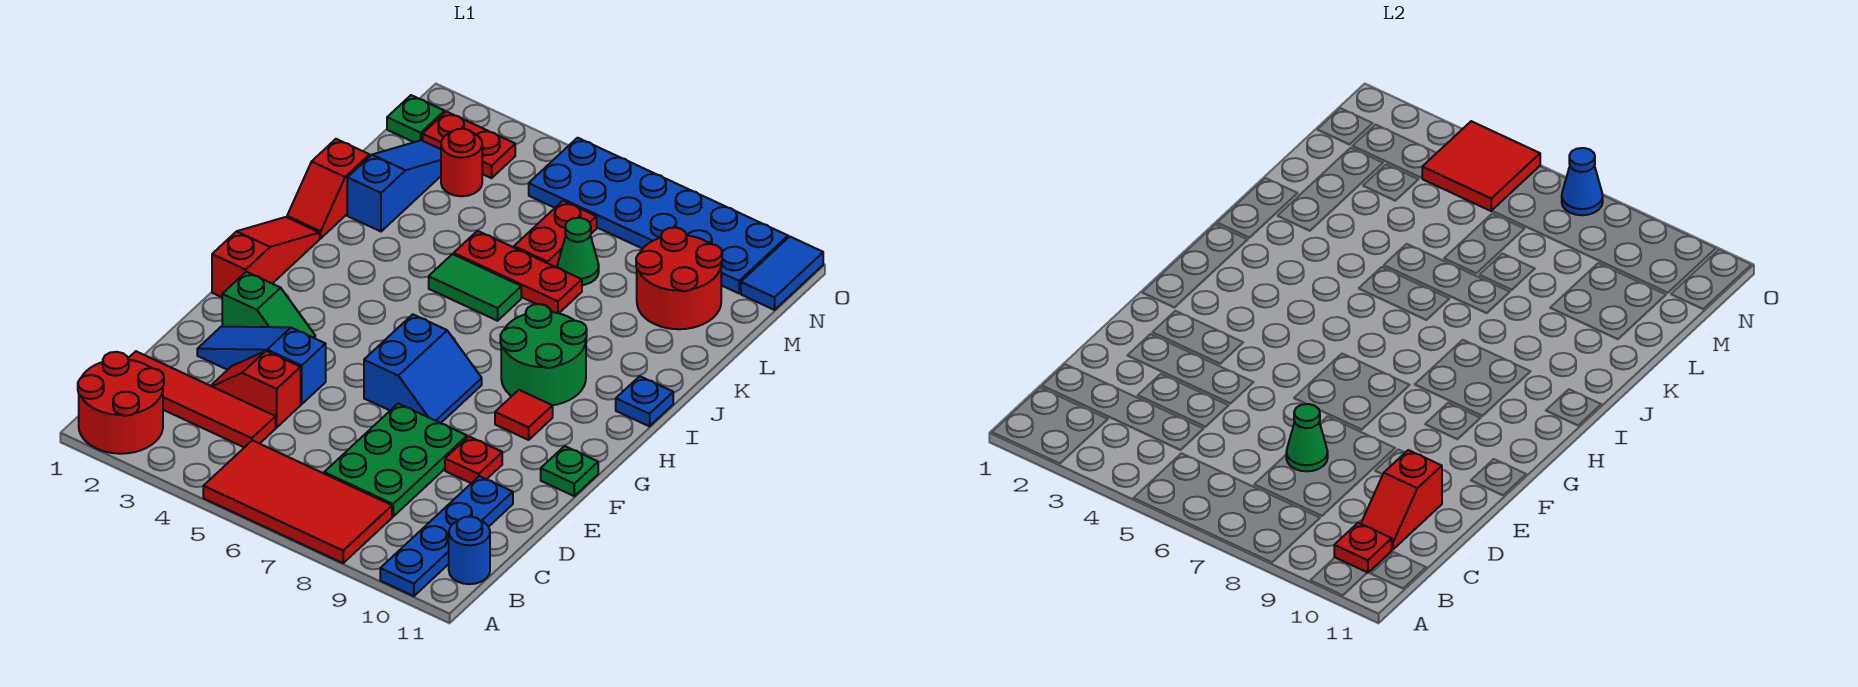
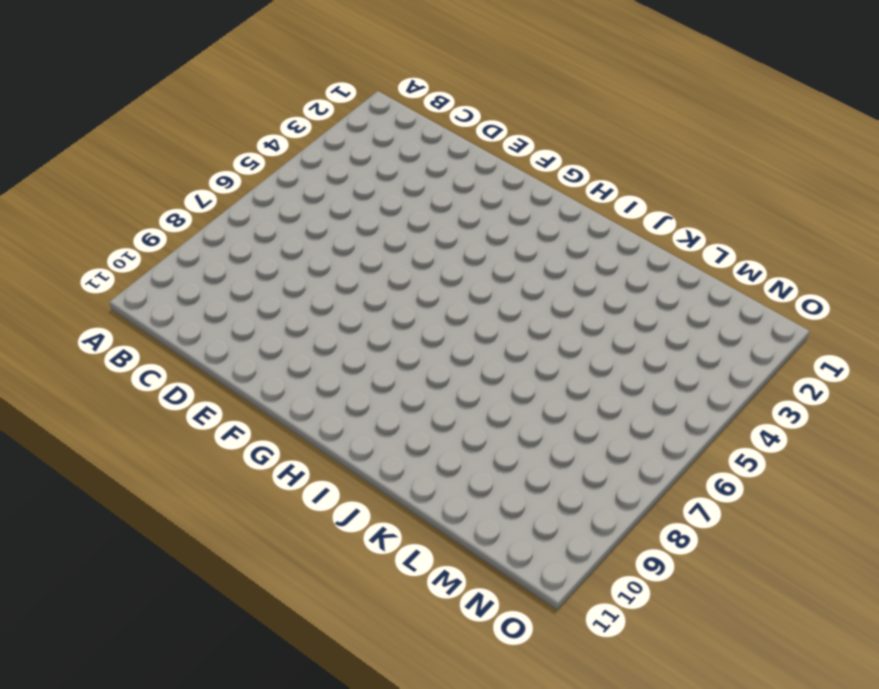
none -> red 2x2 round brick [78,352,164,454]
none -> red 2x4 tile [203,440,392,563]
none -> blue 1x4 plate [380,476,513,596]
none -> blue 1x1 round brick [449,516,490,584]

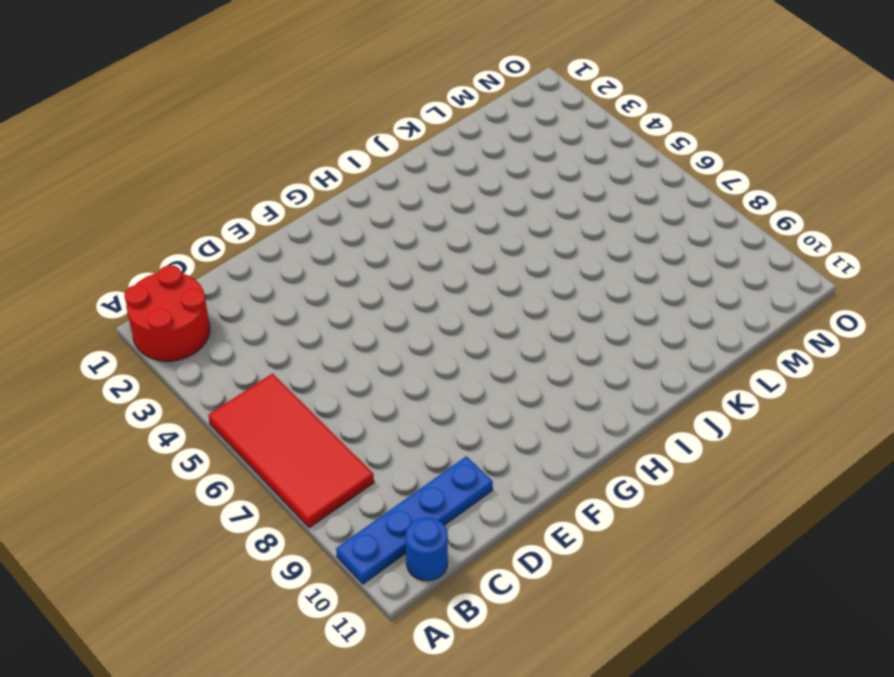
none -> red 1x4 tile [128,351,276,447]
none -> green 2x3 plate [324,404,467,517]
none -> red 1x2 slope [211,351,301,427]
none -> blue 1x3 slope [197,326,326,404]

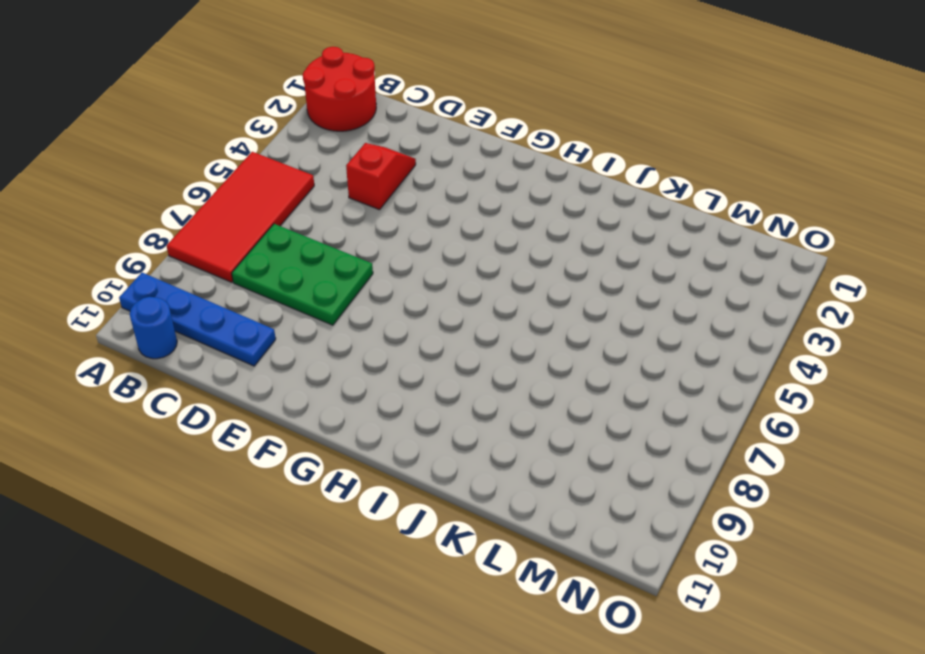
none -> red 1x4 tile [128,351,276,447]
none -> blue 1x3 slope [197,326,326,404]
none -> red 1x1 plate [445,437,502,483]
none -> green 1x2 slope [222,272,315,338]

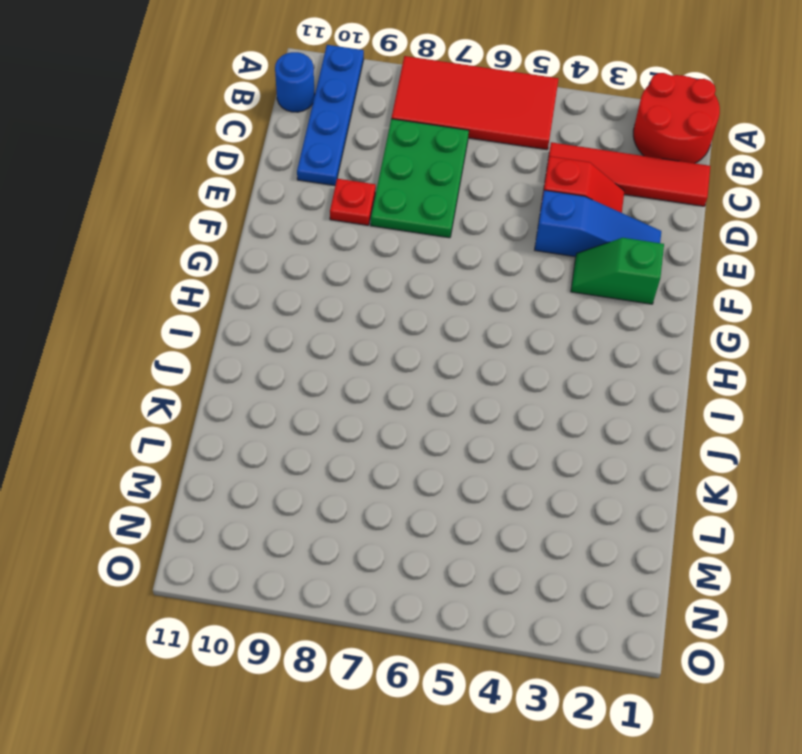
none -> blue 2x2 slope [364,314,482,423]
none -> green 1x1 plate [541,446,598,496]
none -> red 1x3 slope [212,217,320,297]
none -> red 1x1 tile [495,390,553,440]

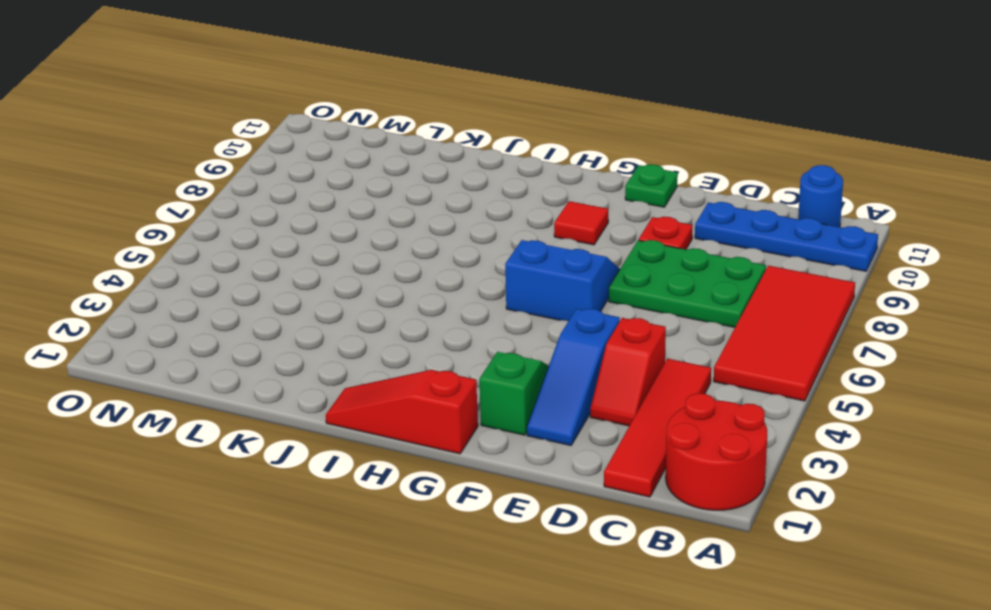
none -> green 2x2 round brick [500,304,587,405]
none -> blue 1x1 plate [616,376,673,426]
none -> red 1x2 slope [287,139,370,238]
none -> green 1x2 tile [429,254,521,321]

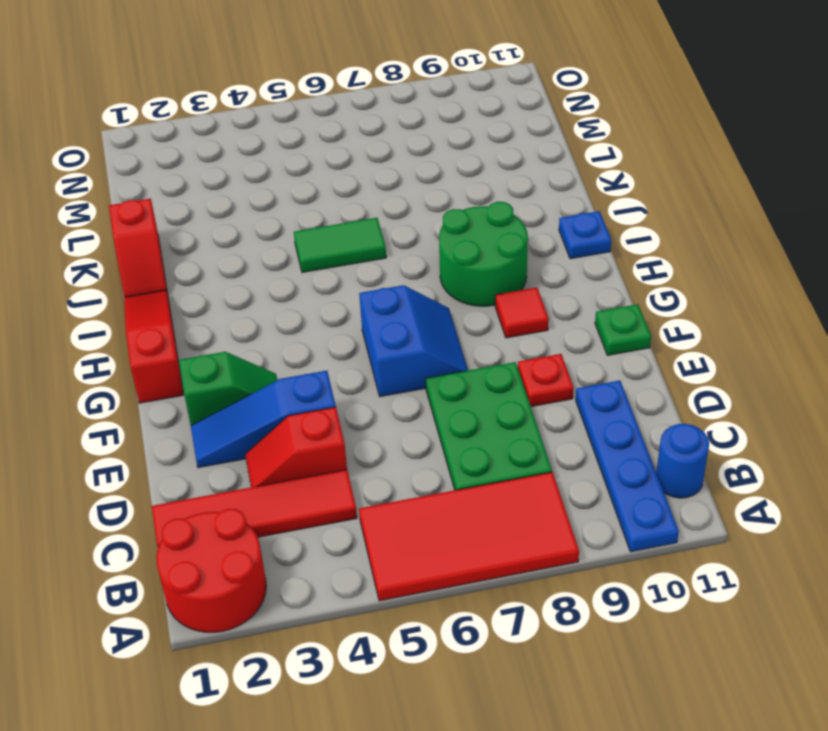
none -> blue 1x3 slope [347,140,441,231]
none -> red 1x3 plate [454,231,582,313]
none -> red 1x2 plate [514,201,597,267]
none -> green 1x1 cone [557,218,599,285]

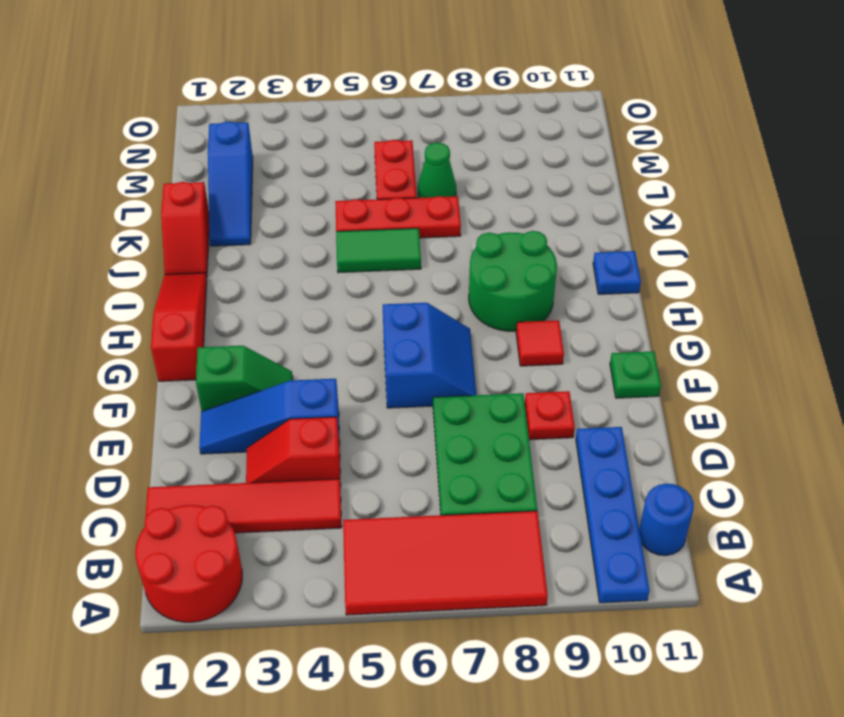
blue 1x3 slope [208,122,253,246] -> blue 1x3 slope turned to [347,140,441,231]
none -> red 2x2 round brick [636,227,722,329]
none -> red 1x1 round brick [441,129,482,196]
none -> green 1x1 plate [387,95,445,142]
none -> red 1x2 plate [423,112,515,178]

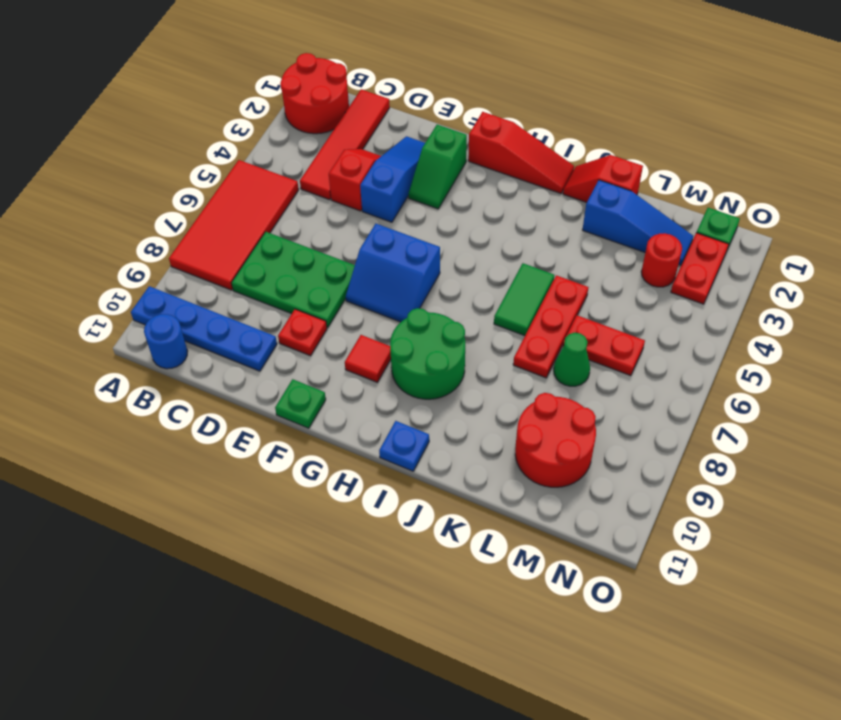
none -> blue 2x6 plate [529,138,788,293]
none -> blue 1x2 tile [741,237,823,310]
none -> red 1x1 plate [1334,523,1392,573]
none -> red 1x2 slope [1361,450,1442,550]

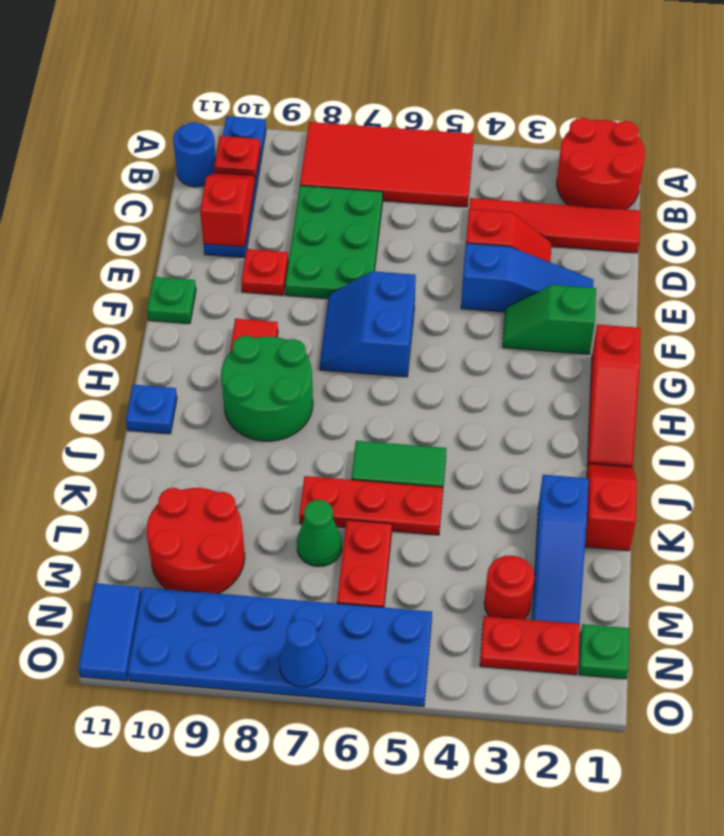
none -> green 1x1 cone [1286,404,1328,471]
none -> red 2x2 tile [1422,121,1540,211]

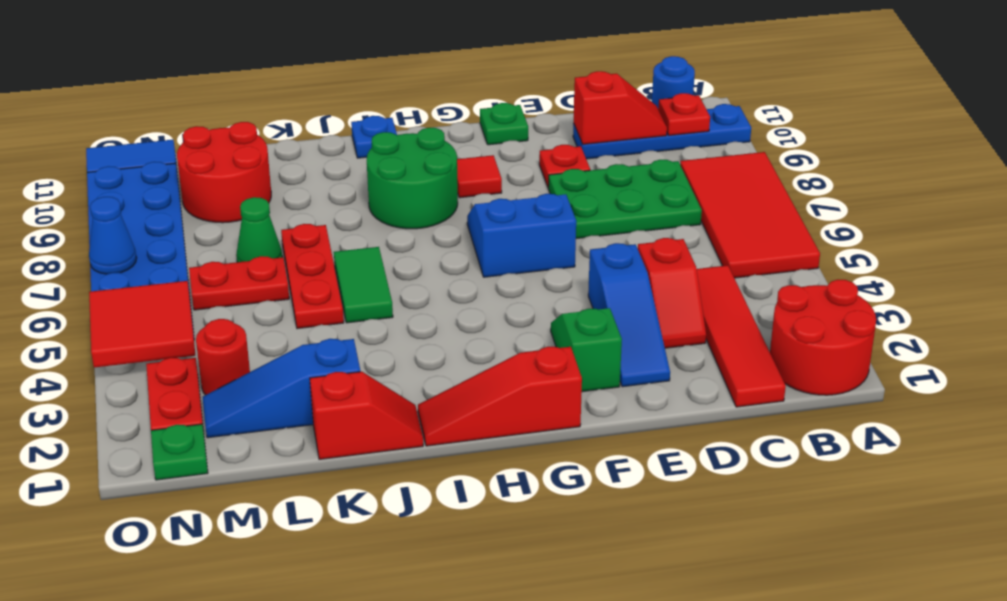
none -> green 1x1 cone [1286,404,1328,471]

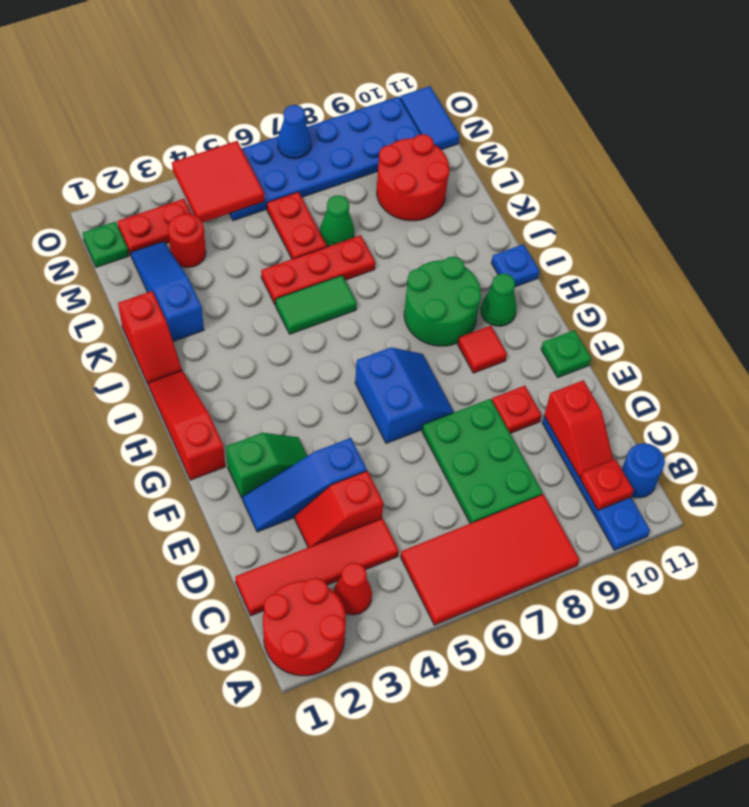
red 1x1 cone [333,563,372,615] -> none
green 1x1 cone [481,273,516,326] -> green 1x1 cone moved to [1286,404,1328,471]

